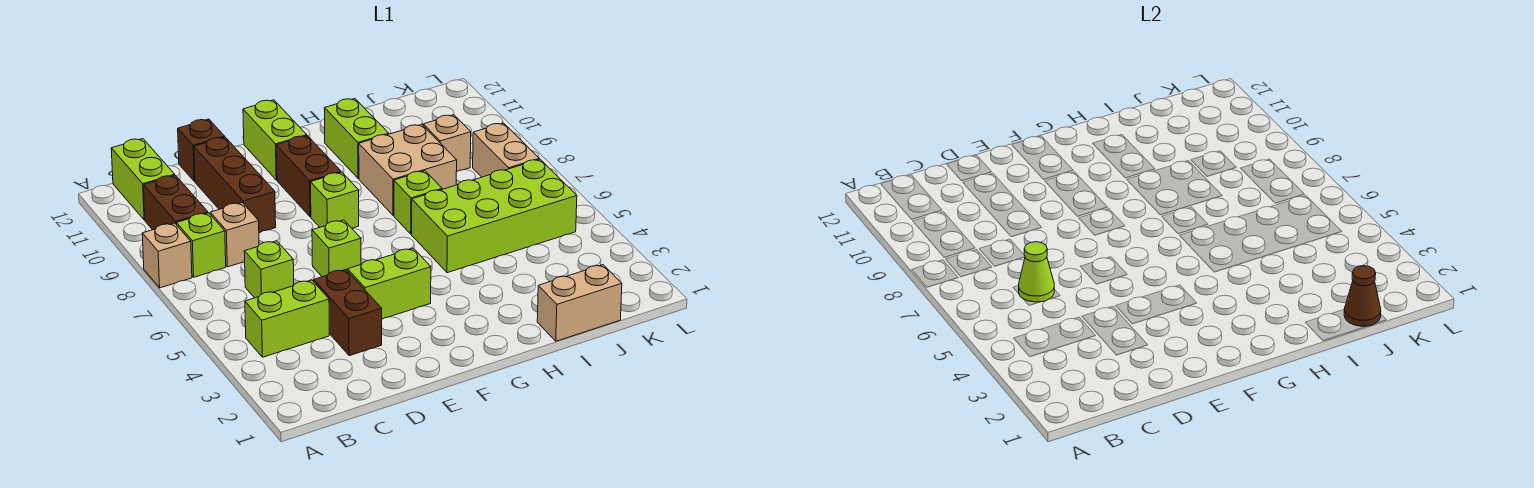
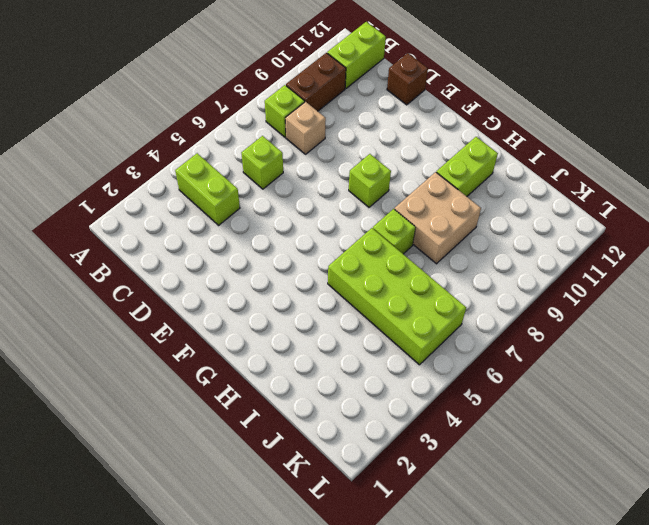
none -> tan 1x1 brick [142,223,192,288]
none -> brown 1x2 brick [314,269,382,356]
none -> brown 1x3 brick [194,137,276,233]

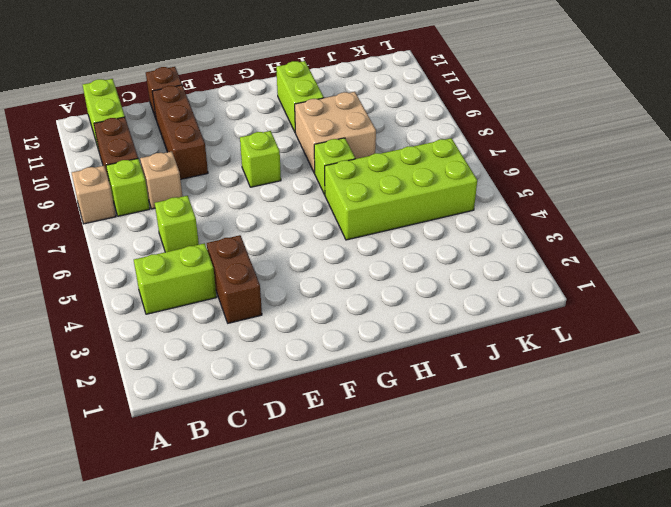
none -> lime 1x2 brick [348,248,431,319]
none -> lime 1x1 brick [312,220,361,277]
none -> brown 1x2 brick [276,136,341,217]

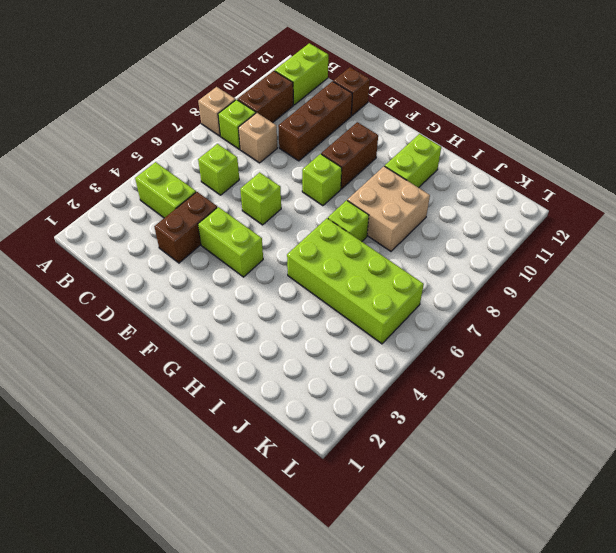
none -> lime 1x2 brick [243,100,307,180]
none -> tan 1x2 brick [537,265,622,341]
none -> tan 1x1 brick [423,115,471,172]

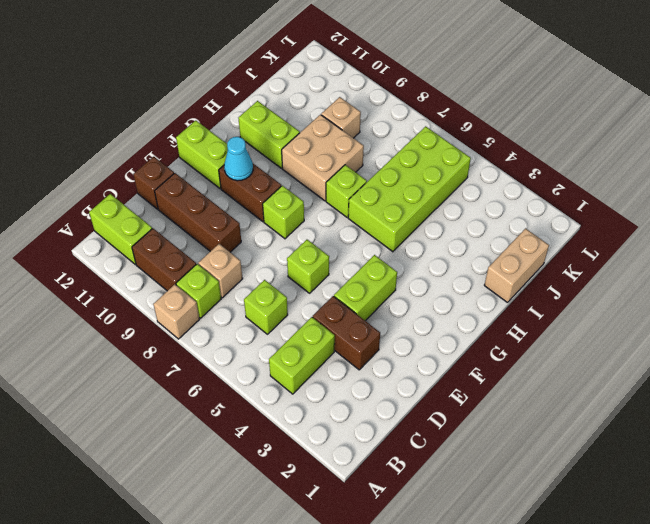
cyan 1x1 cone [224,137,253,181] -> none
none -> tan 1x2 brick [473,123,539,177]
none -> lime 1x1 cone [1019,242,1054,302]
none -> brown 1x1 cone [1344,266,1381,326]

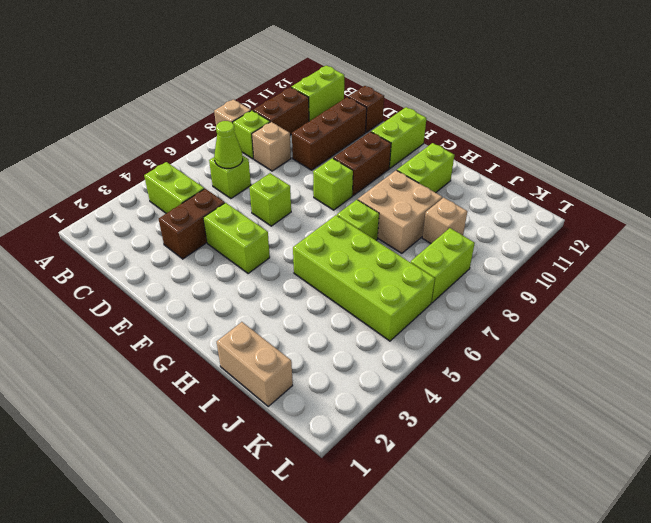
lime 1x2 brick [411,228,475,303] -> tan 1x2 brick [473,123,539,177]
none -> brown 1x1 cone [1344,266,1381,326]

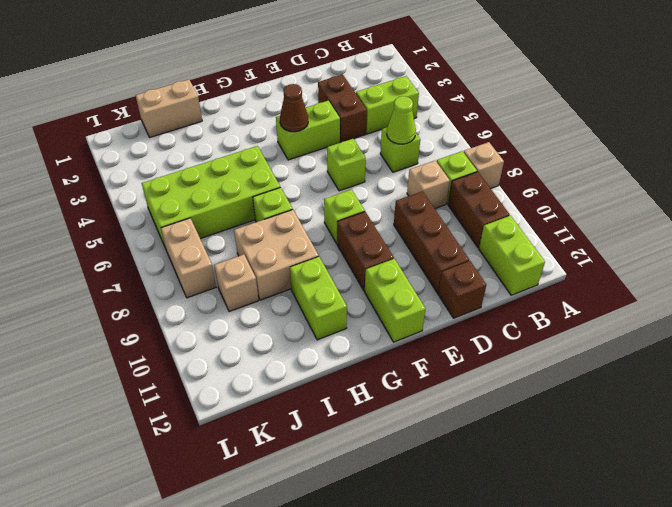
brown 1x1 cone [280,84,308,132] -> brown 1x1 cone moved to [1344,266,1381,326]

